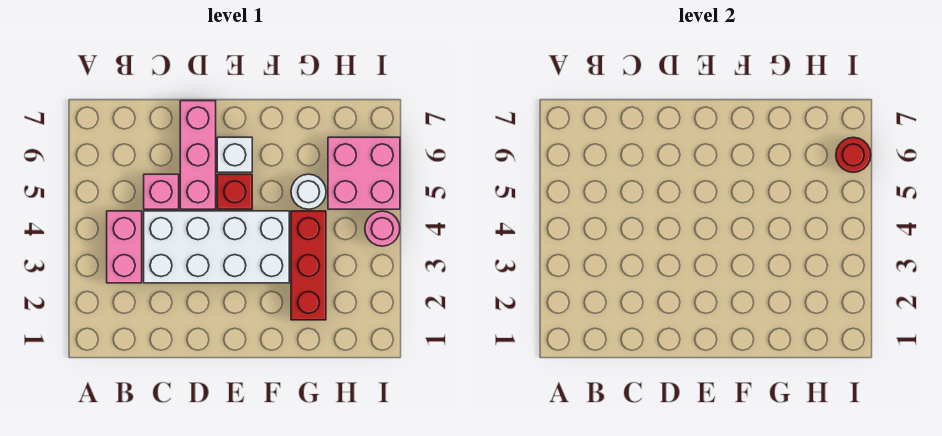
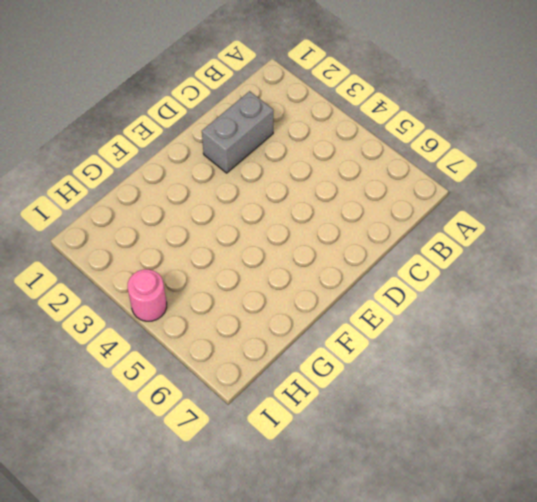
grey 1x2 brick [202,91,273,173] -> none
none -> pink 1x2 brick [107,211,142,283]
none -> white 2x4 brick [144,211,289,283]

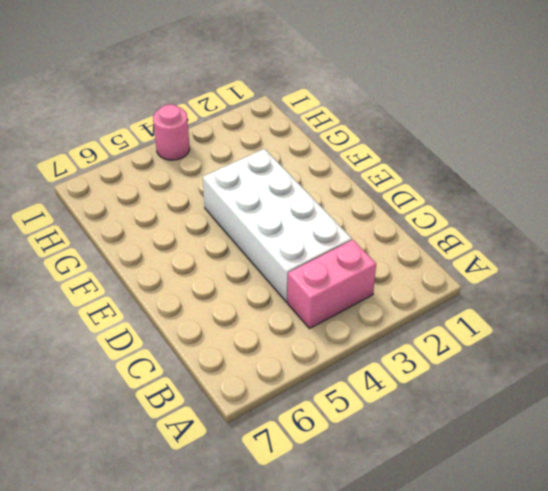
none -> pink 1x1 brick [144,174,179,209]
none -> pink 1x3 brick [180,101,216,209]

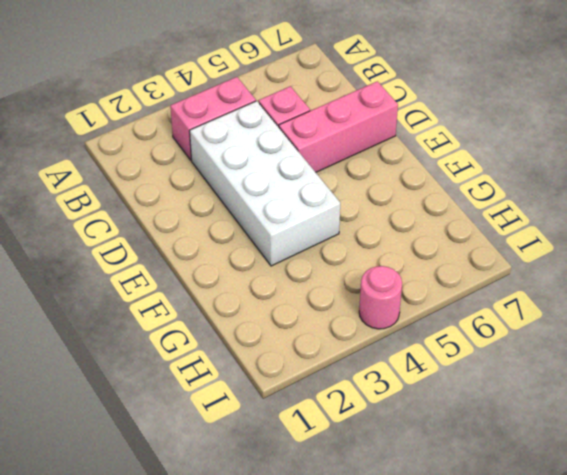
none -> red 1x1 brick [217,174,252,209]
none -> white 1x1 brick [217,137,252,172]

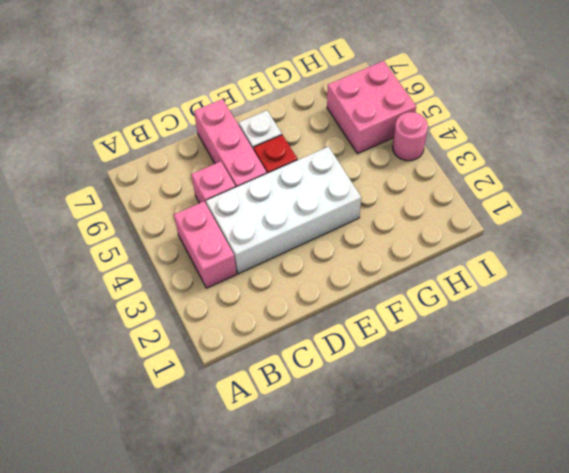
none -> red 1x3 brick [291,211,326,320]
none -> white 1x1 round brick [291,174,326,209]

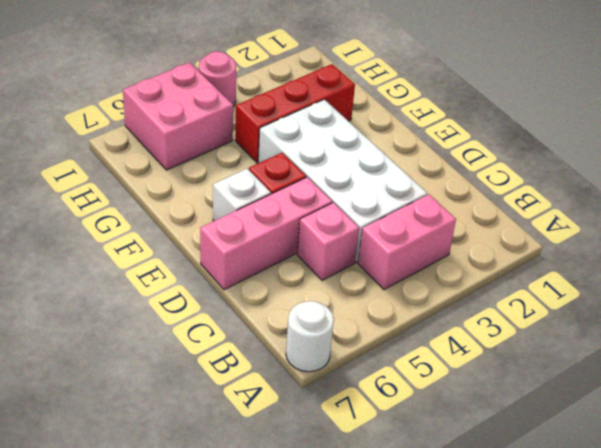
white 1x1 round brick [286,301,334,372] -> white 1x1 round brick moved to [291,174,326,209]
none -> red 1x1 round brick [836,137,871,172]

